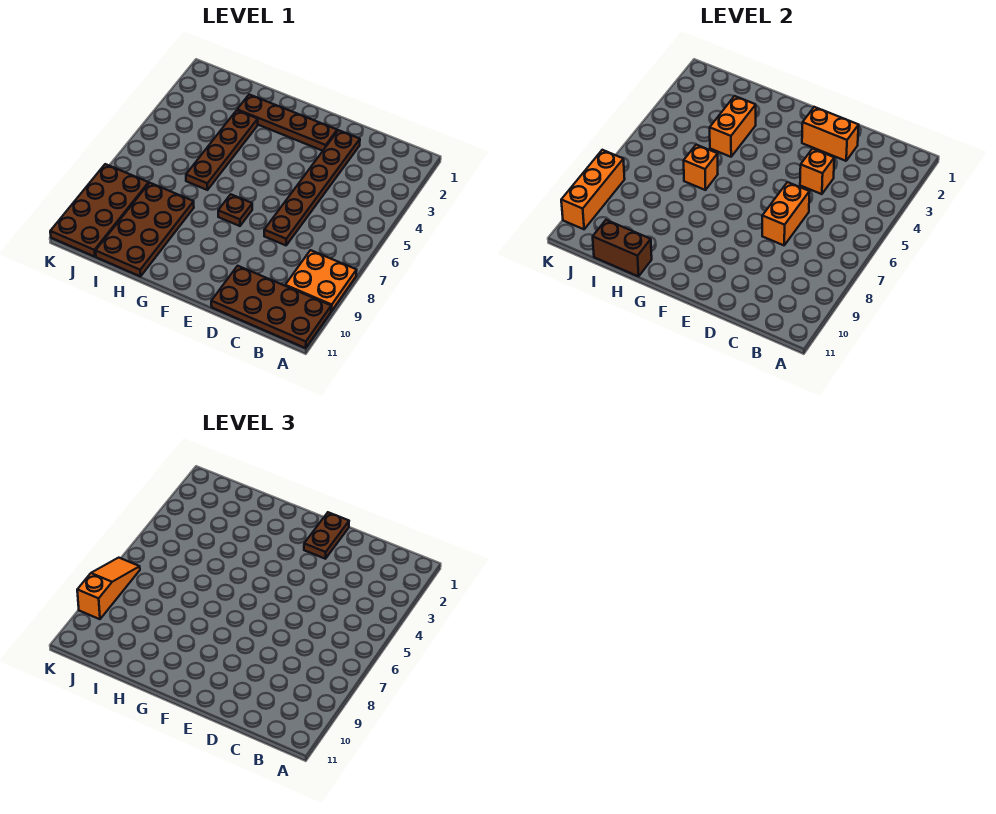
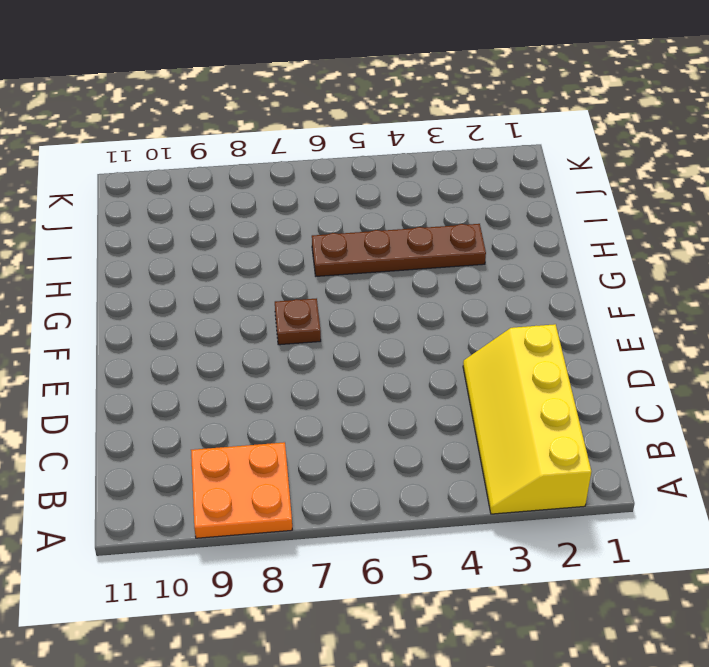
yellow 2x4 slope [463,324,591,514] -> brown 1x6 plate [264,130,360,245]
none -> brown 2x4 plate [211,266,331,348]
none -> brown 1x4 plate [237,95,337,151]
none -> brown 2x4 plate [96,183,194,276]

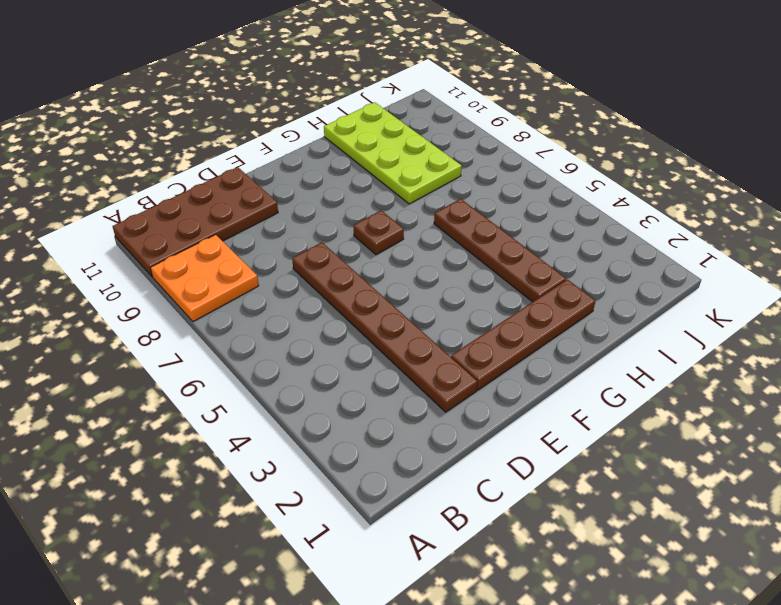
lime 2x4 plate [324,102,462,204] -> brown 2x4 plate [96,183,194,276]
none -> brown 2x4 plate [50,164,149,257]
none -> orange 1x2 brick [802,107,859,161]
none -> orange 1x1 brick [800,149,834,194]

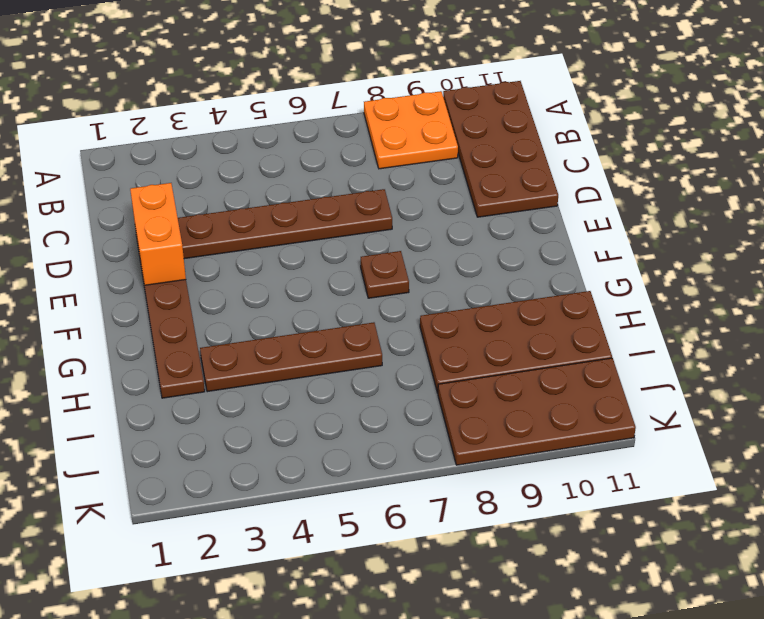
none -> orange 1x1 brick [800,149,834,194]
none -> orange 1x2 brick [762,182,809,245]
none -> orange 1x2 brick [710,96,756,157]

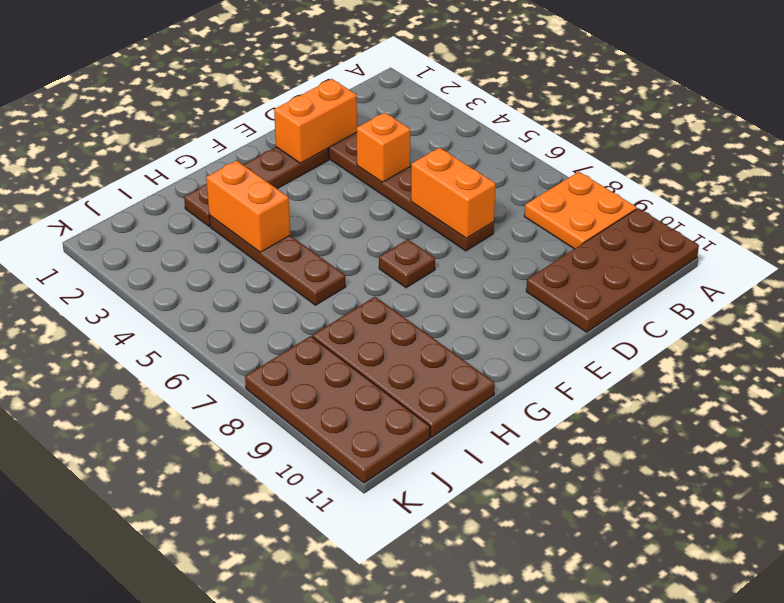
none -> orange 1x1 brick [684,145,718,190]
none -> brown 1x2 brick [593,220,652,276]
none -> orange 1x3 brick [561,150,625,229]

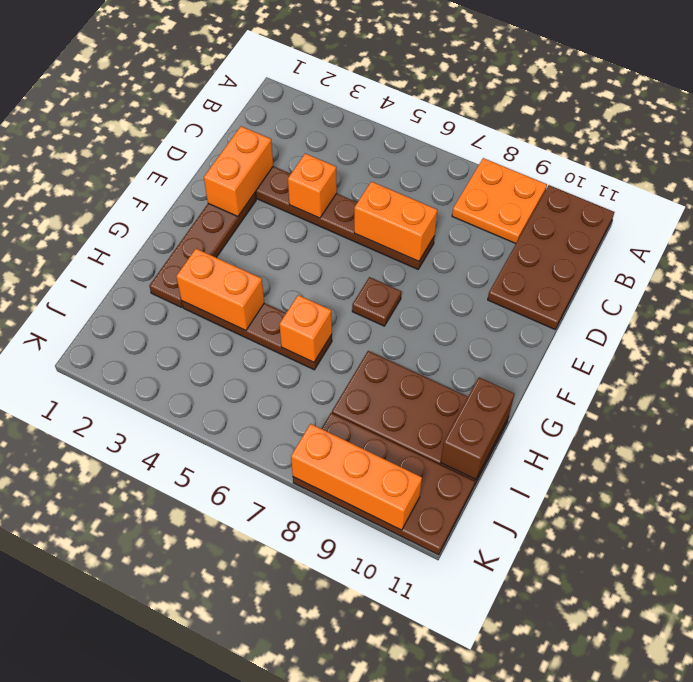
none -> brown 1x2 plate [304,512,349,559]
none -> orange 1x3 slope [77,558,140,619]

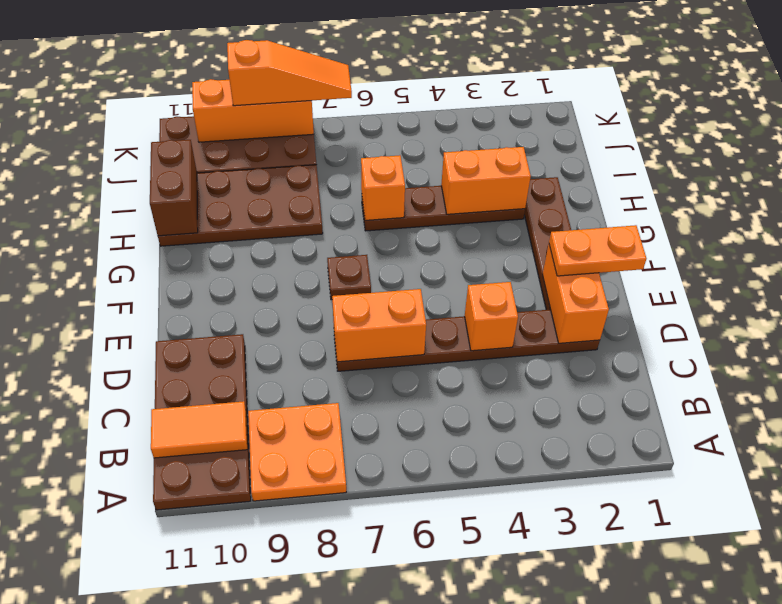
orange 1x2 tile [151,401,247,458] -> none
orange 1x2 plate [549,225,646,276] -> brown 1x2 plate [304,512,349,559]

